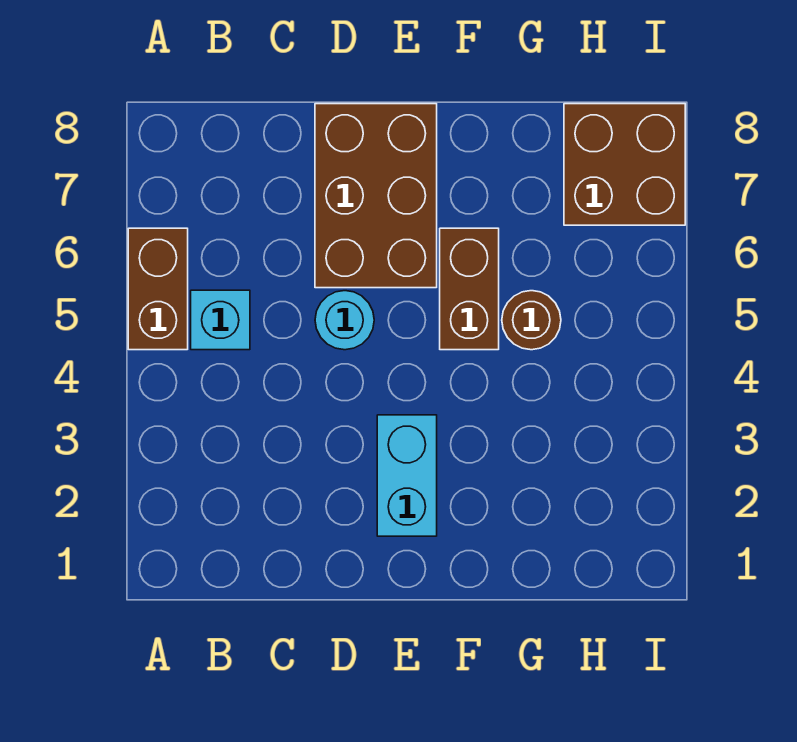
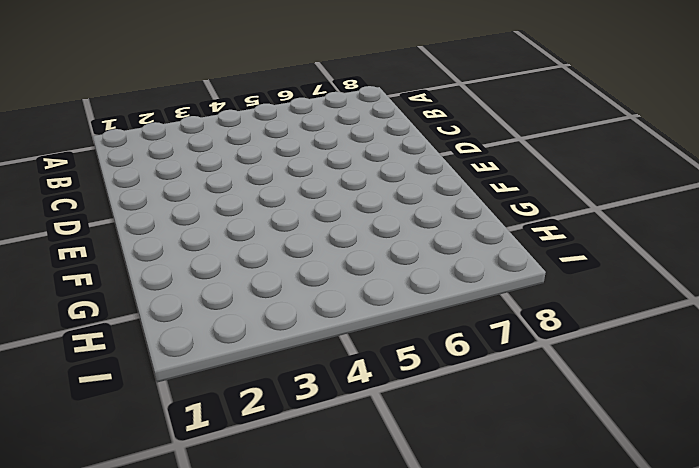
none -> brown 1x2 brick [128,228,188,350]
none -> cyan 1x1 brick [191,290,250,350]

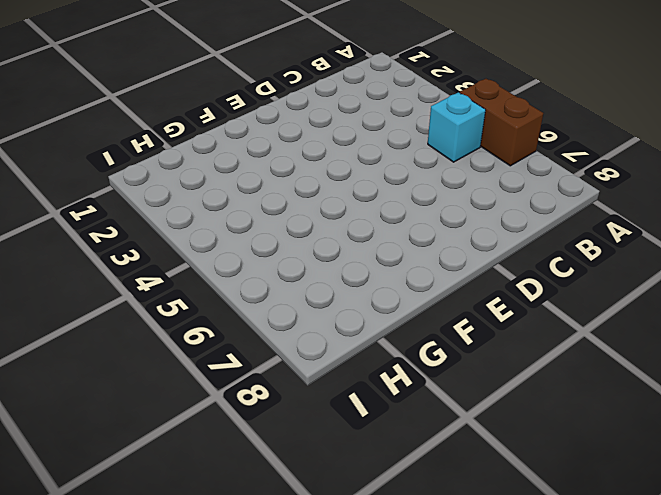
none -> cyan 1x1 round brick [315,291,374,350]
none -> brown 2x3 brick [315,104,437,288]

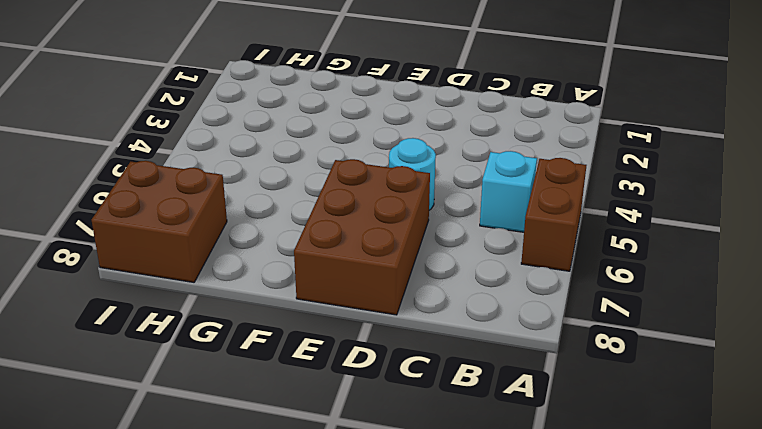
none -> cyan 1x2 brick [377,415,437,536]
none -> brown 1x2 brick [440,228,499,350]

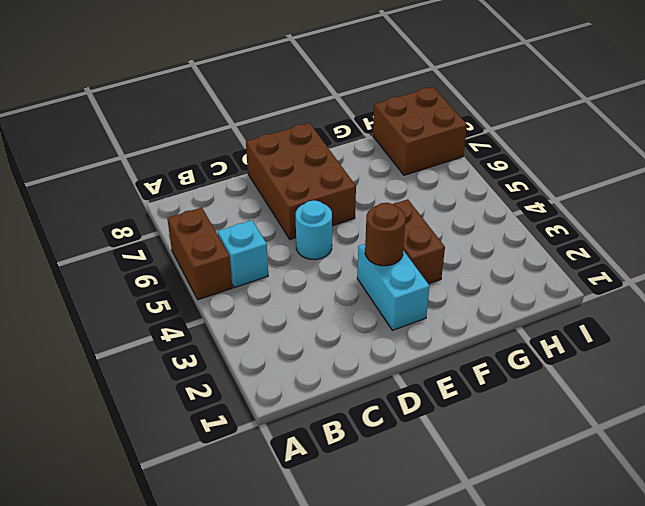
brown 1x1 round brick [365,203,406,266] -> brown 1x1 round brick moved to [502,291,561,350]
brown 1x2 brick [394,199,445,284] -> brown 1x2 brick moved to [440,228,499,350]

